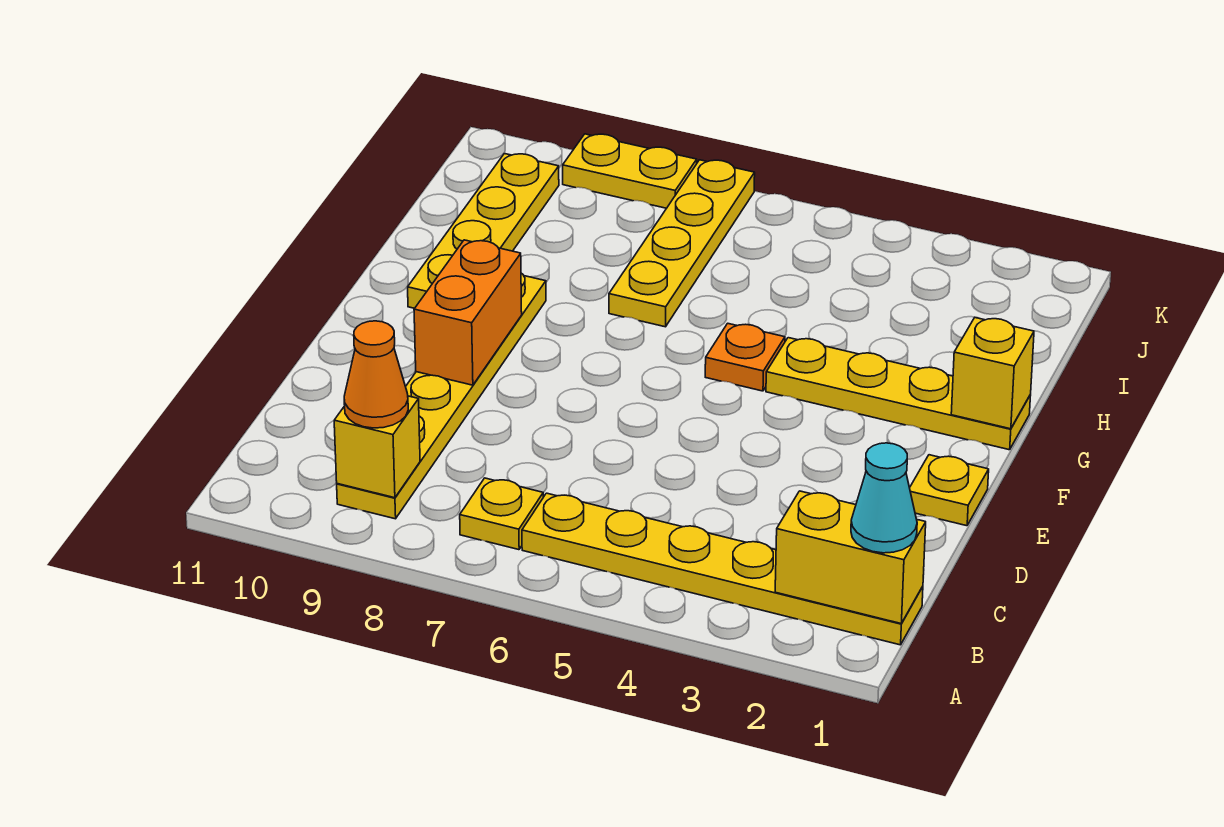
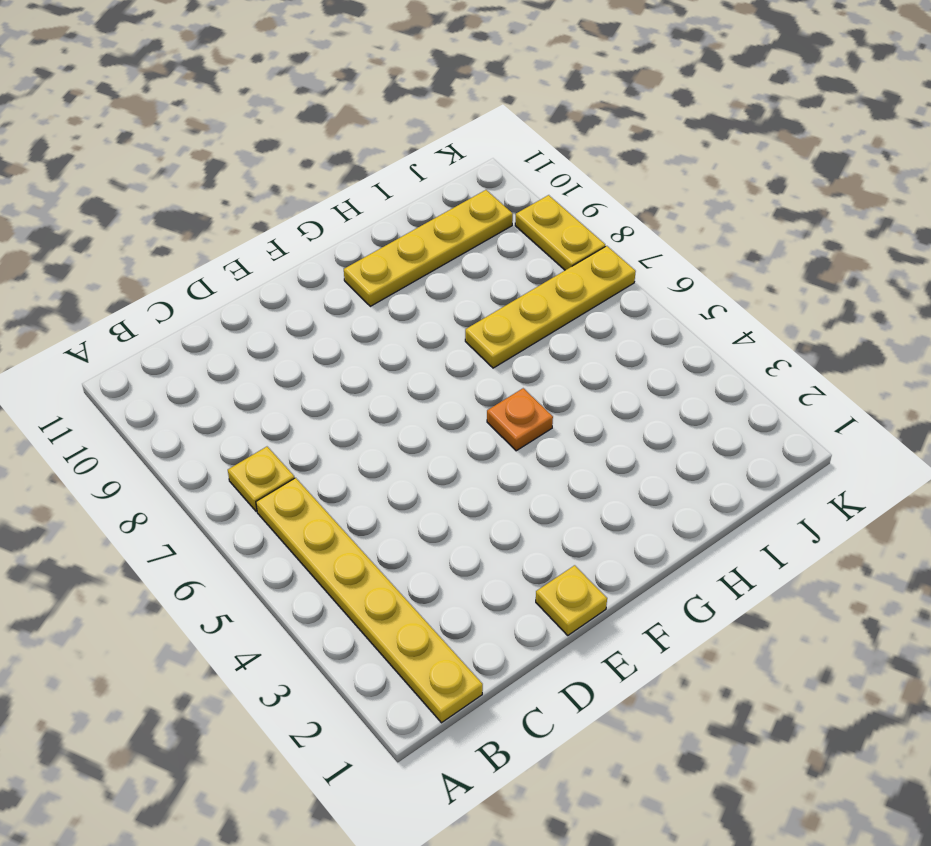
none -> yellow 1x6 plate [337,273,546,519]
none -> yellow 1x4 plate [766,338,1031,450]
none -> yellow 1x2 brick [775,491,926,623]

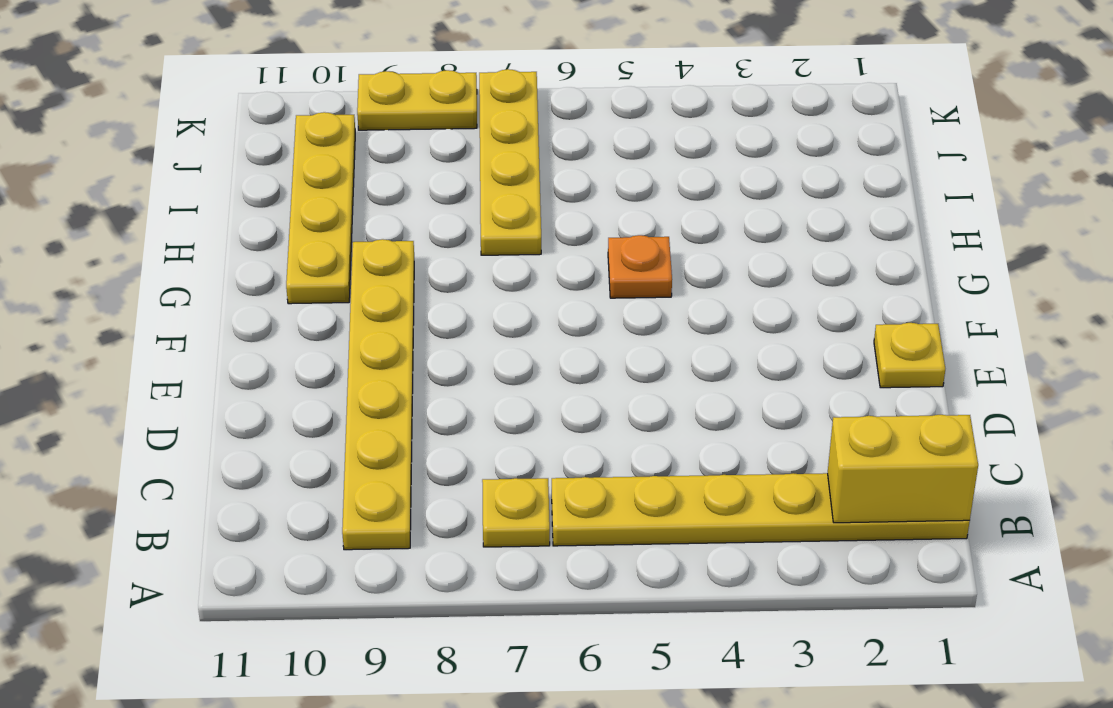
none -> yellow 1x4 plate [766,338,1031,450]
none -> yellow 1x1 brick [334,396,420,498]
none -> orange 1x2 brick [414,240,522,385]

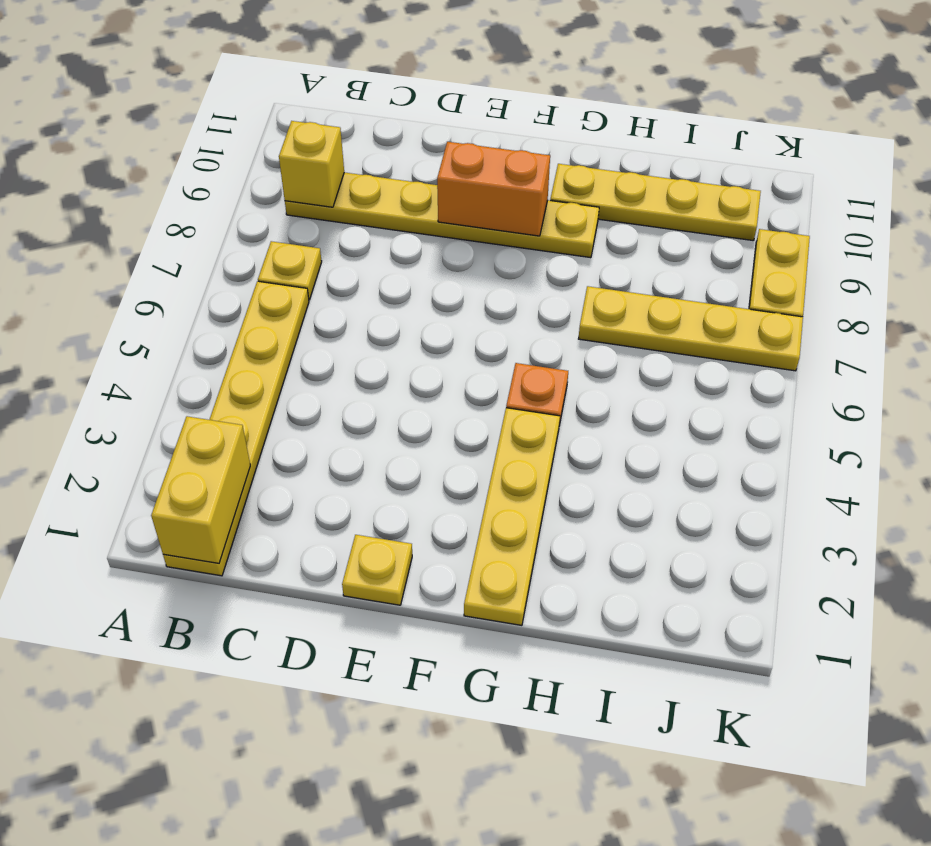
none -> yellow 1x1 brick [951,318,1034,429]
none -> cyan 1x1 cone [851,443,917,553]
none -> orange 1x1 cone [344,321,408,428]

